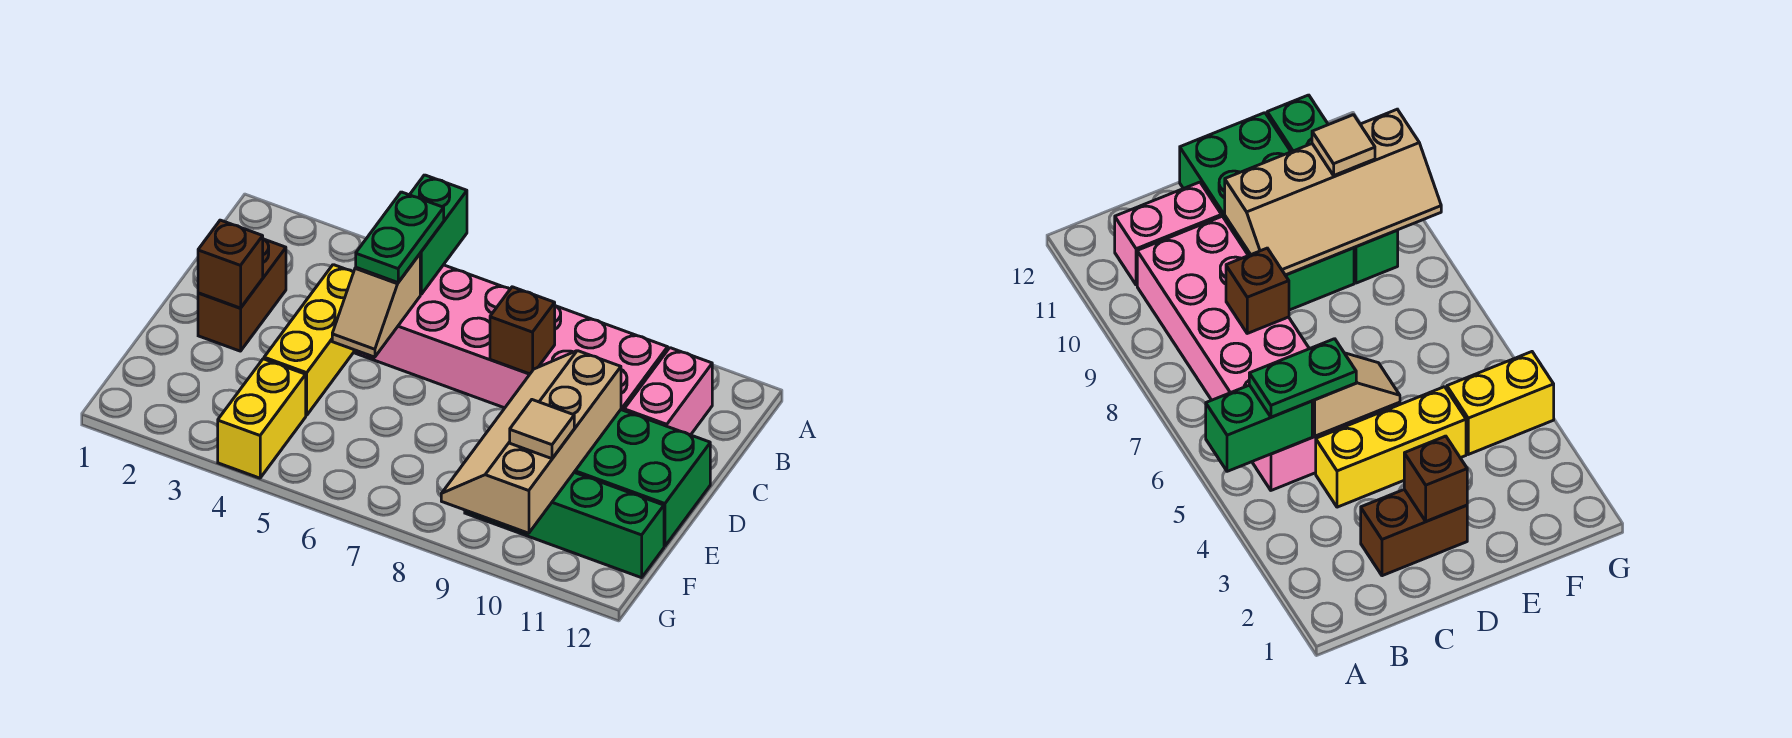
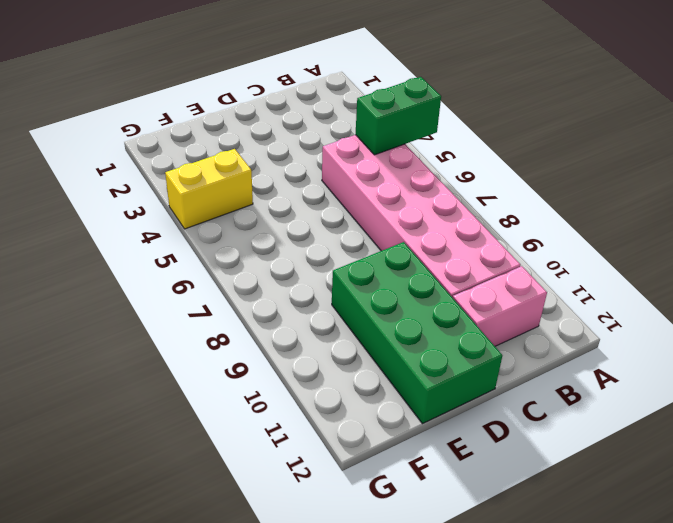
none -> brown 1x2 brick [198,239,286,351]
none -> yellow 1x3 brick [264,265,355,415]
none -> green 1x4 brick [465,473,664,578]

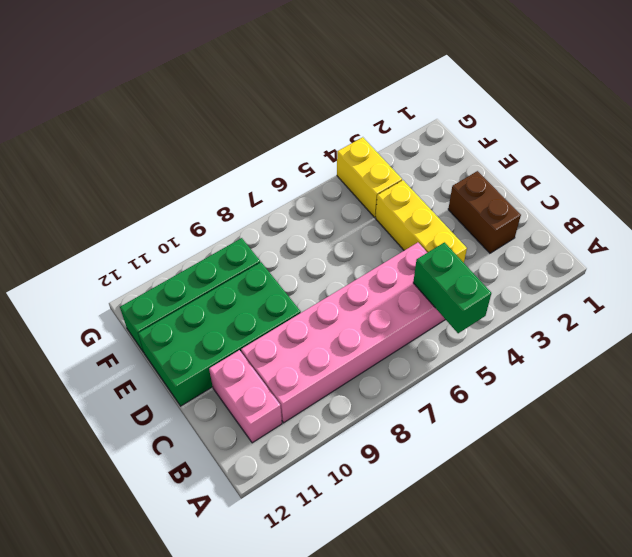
none -> tan 1x2 slope [332,254,420,357]
none -> brown 1x1 brick [490,287,555,374]
none -> brown 1x1 brick [198,220,263,308]

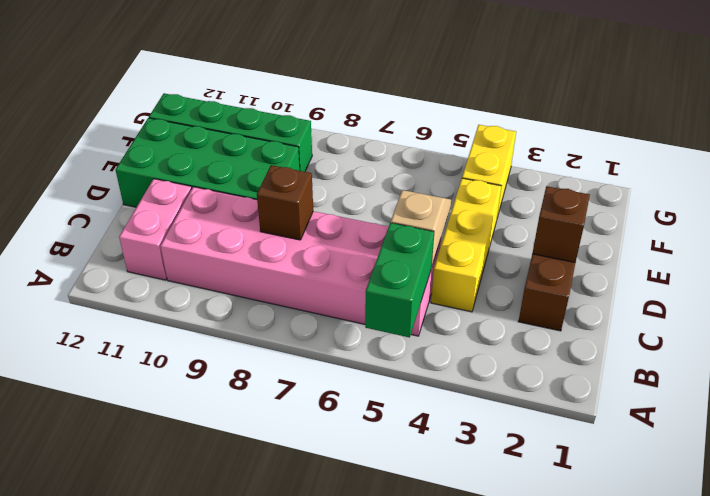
none -> tan 2x4 slope [441,351,621,533]
none -> green 1x2 plate [356,192,444,282]
none -> tan 1x1 tile [510,400,574,459]

